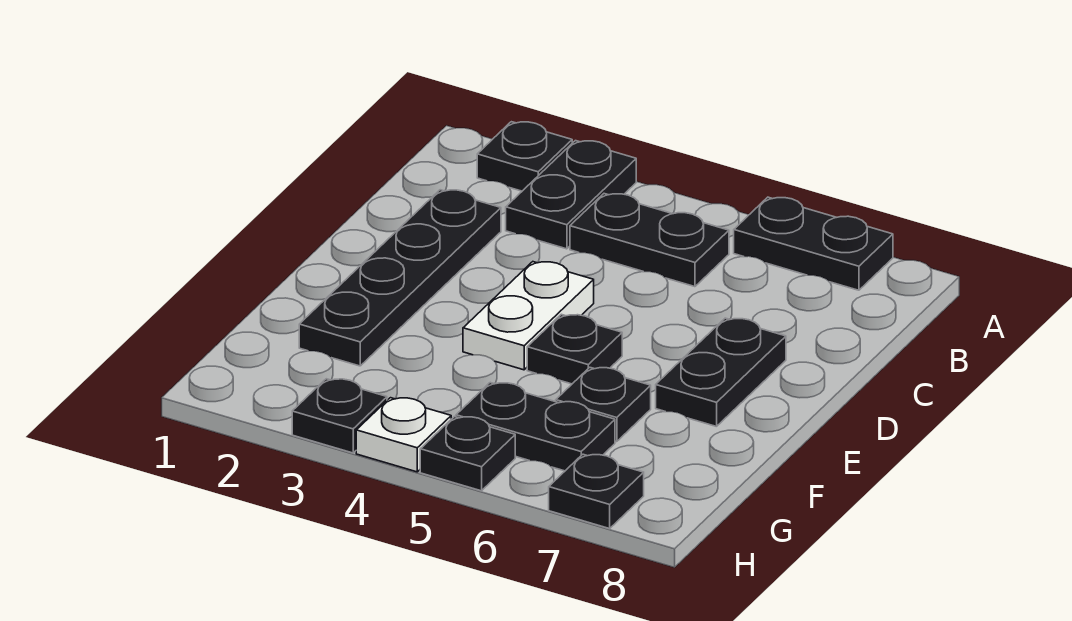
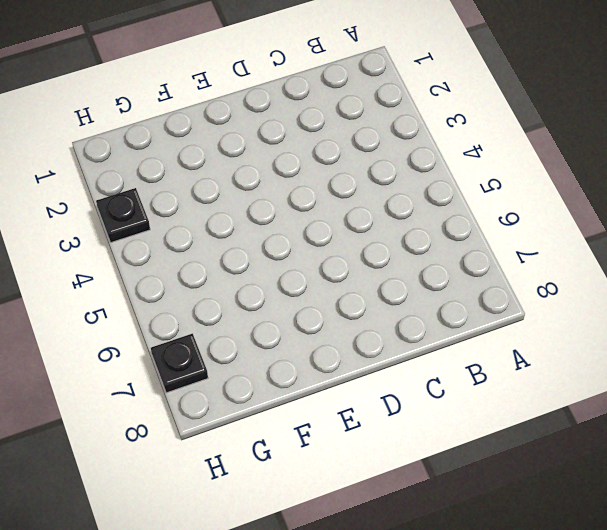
none -> black 1x1 plate [477,122,572,191]
none -> black 1x2 plate [506,141,636,249]
none -> black 1x2 plate [734,197,893,290]

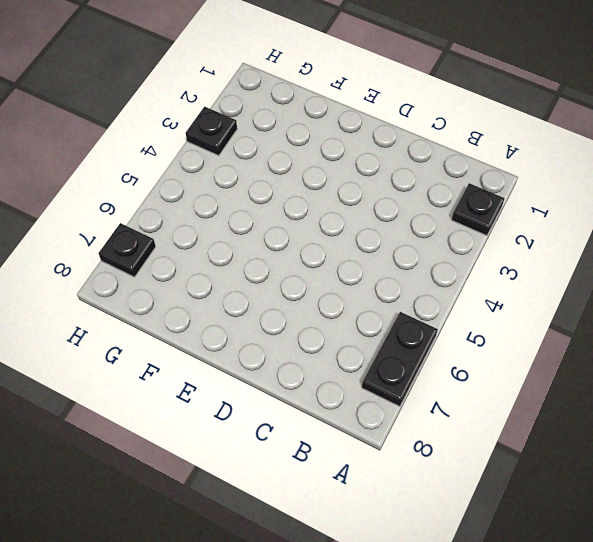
none -> black 1x2 plate [506,141,636,249]
none -> black 1x2 plate [570,194,729,287]
none -> black 1x4 plate [299,190,501,366]

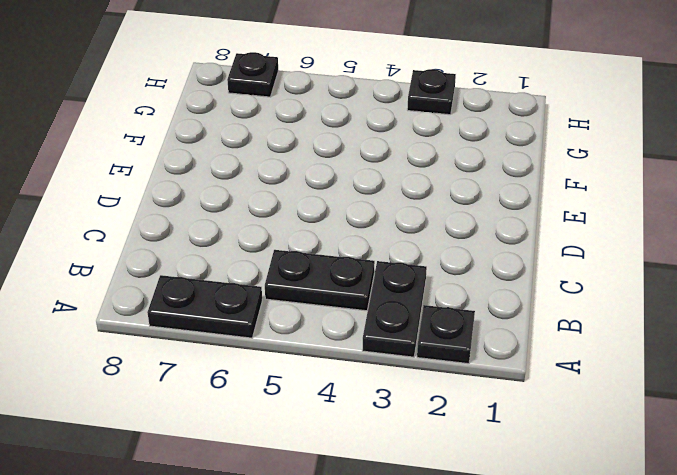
none -> black 1x4 plate [299,190,501,366]
none -> white 1x2 plate [463,262,594,370]
none -> black 1x2 plate [656,318,786,427]

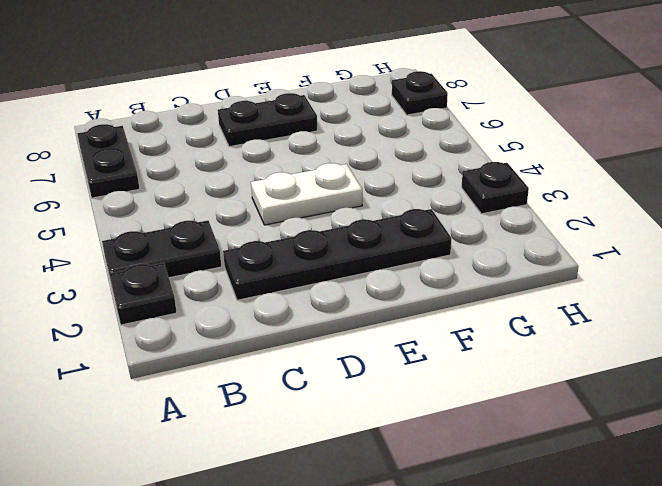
none -> black 1x2 plate [570,194,729,287]
none -> black 1x1 plate [527,314,622,384]
none -> black 1x1 plate [556,367,651,442]

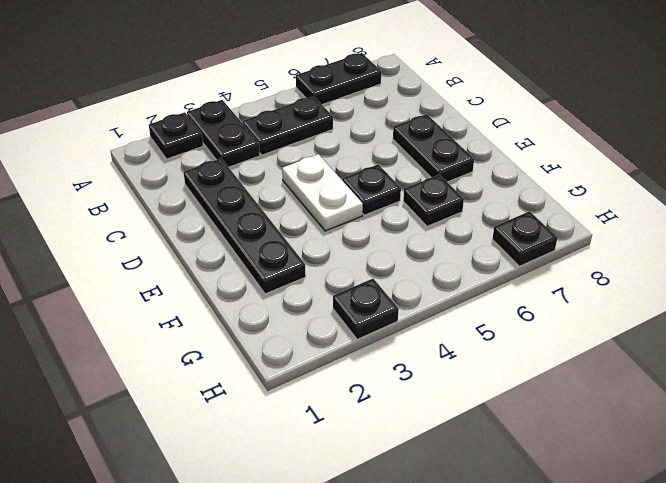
none -> black 1x2 plate [456,383,615,471]
none -> white 1x1 plate [356,398,451,472]
none -> black 1x1 plate [420,417,515,491]

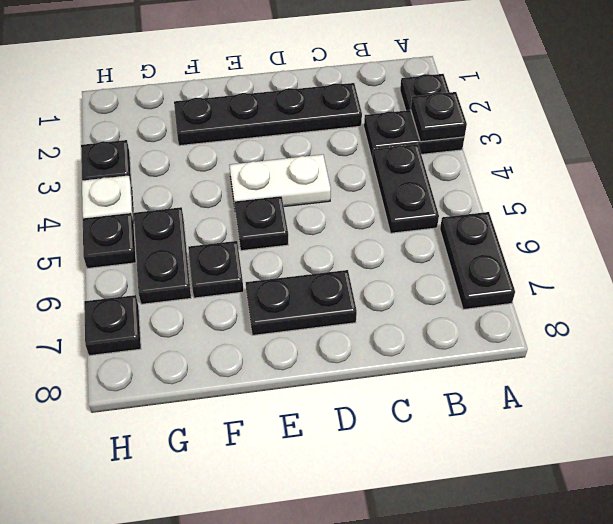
black 1x1 plate [411,92,467,142] -> none

